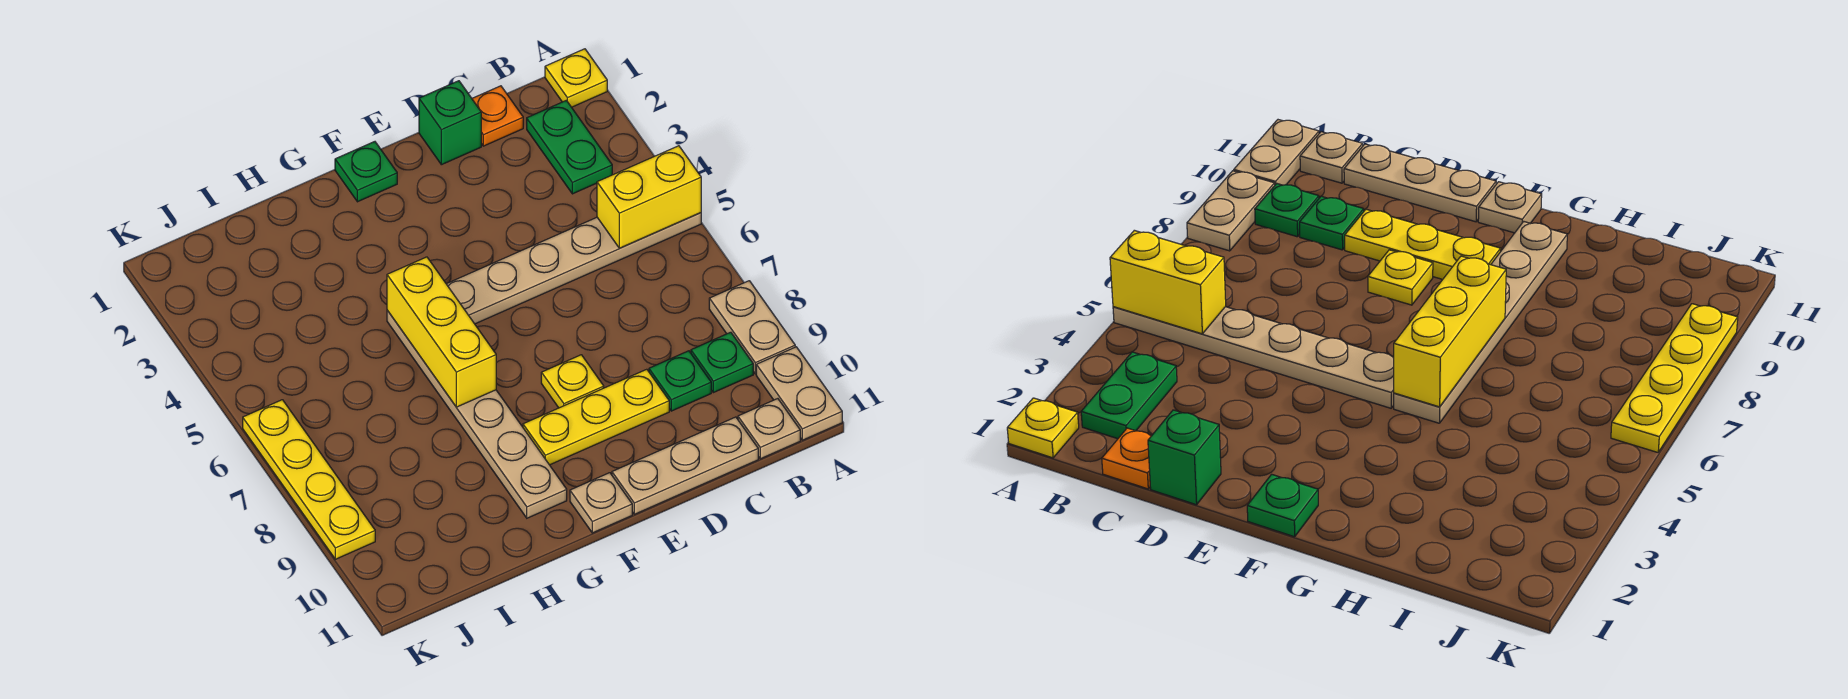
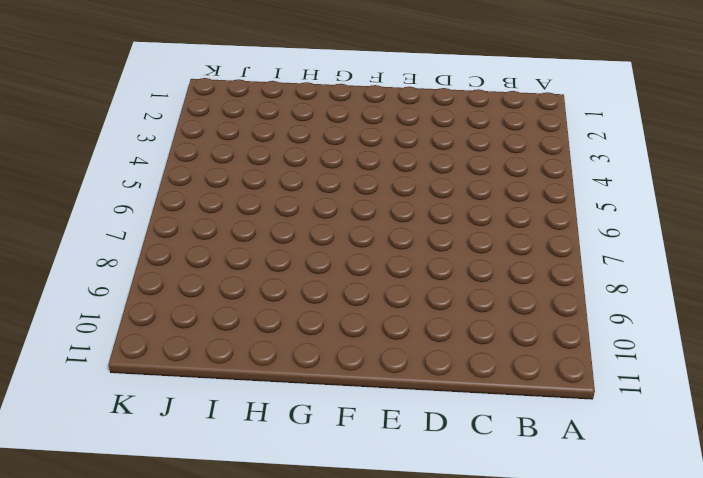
none -> yellow 1x1 plate [545,49,607,107]
none -> tan 1x6 plate [447,213,701,324]
none -> tan 1x2 plate [709,281,795,374]

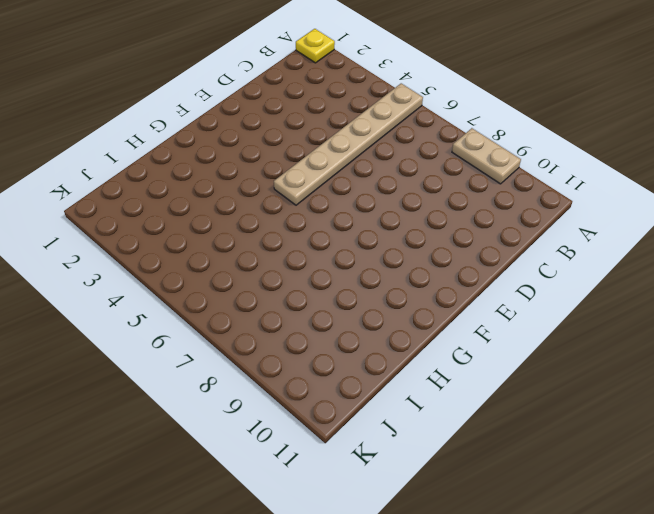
none -> tan 1x2 plate [756,347,842,440]
none -> green 1x2 plate [527,100,612,194]
none -> green 1x1 plate [691,332,753,393]

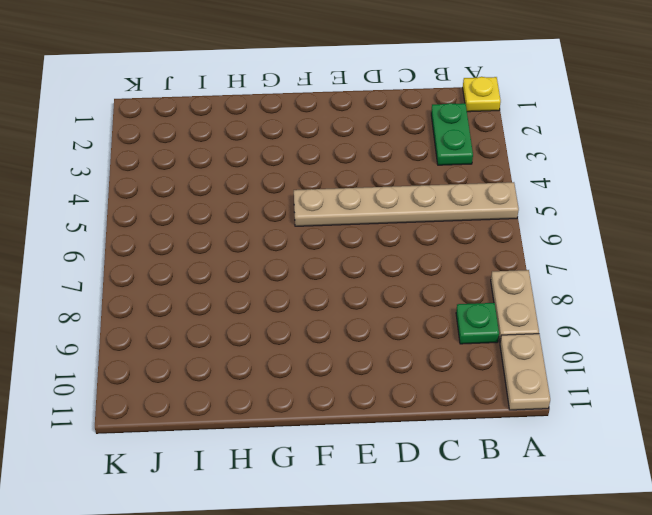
none -> tan 1x1 plate [738,399,800,459]
none -> orange 1x1 plate [472,86,523,146]
none -> green 1x1 plate [649,351,711,411]

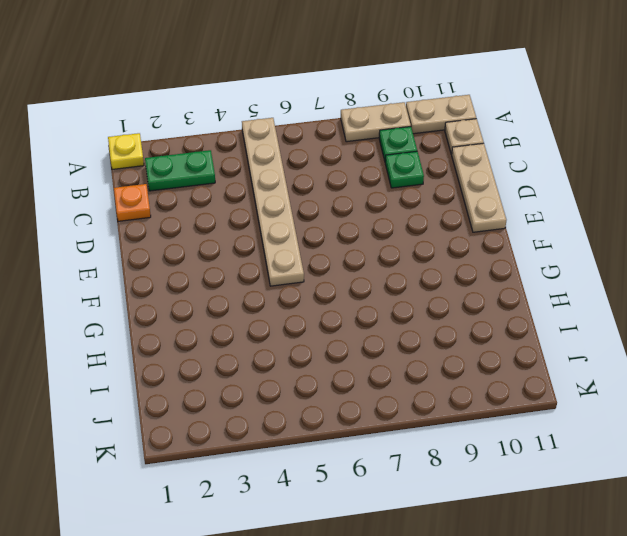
none -> green 1x1 brick [419,81,481,165]
none -> yellow 1x3 plate [523,369,669,465]
none -> yellow 1x1 plate [541,355,604,408]

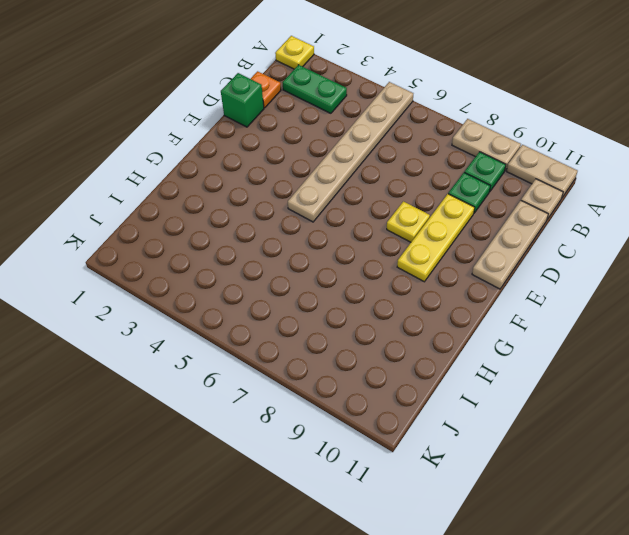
none -> green 1x1 plate [335,142,397,202]
none -> tan 1x1 plate [570,473,632,533]
none -> tan 1x6 plate [387,310,567,518]

